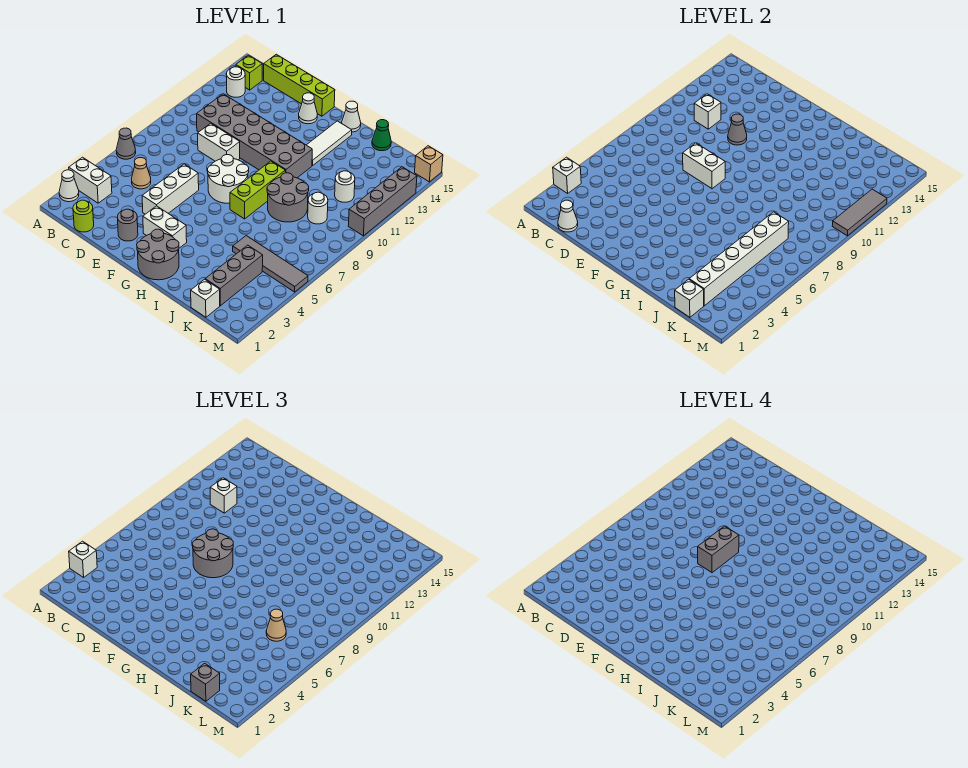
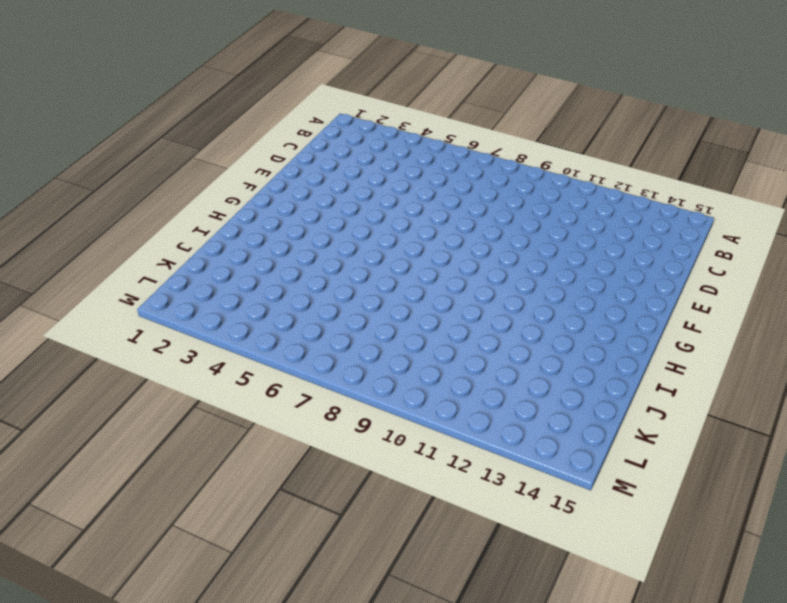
none -> white 1x1 cone [59,170,79,202]
none -> white 1x2 brick [69,157,112,203]
none -> grey 1x1 cone [116,128,136,159]
none -> white 1x1 round brick [226,67,245,97]

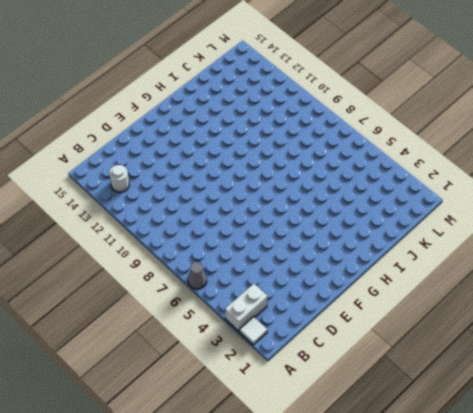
white 1x1 tile [240,317,267,345] -> white 1x1 cone [59,170,79,202]
none -> lime 1x1 brick [236,55,262,90]
none -> lime 1x1 round brick [73,200,94,232]
none -> tan 1x1 cone [132,158,151,189]
none -> grey 2x6 brick [197,94,312,178]

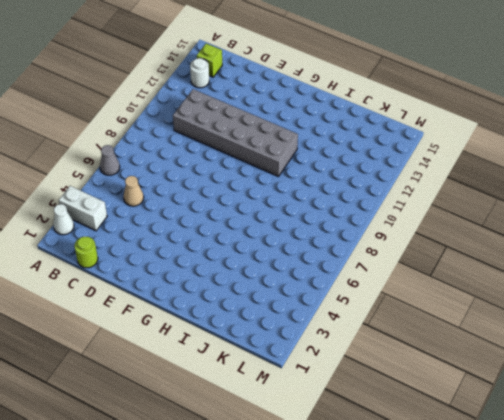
none -> lime 1x4 brick [264,54,335,116]
none -> white 1x2 brick [198,123,240,161]
none -> grey 1x1 round brick [117,209,138,241]
none -> white 1x3 brick [142,164,199,214]

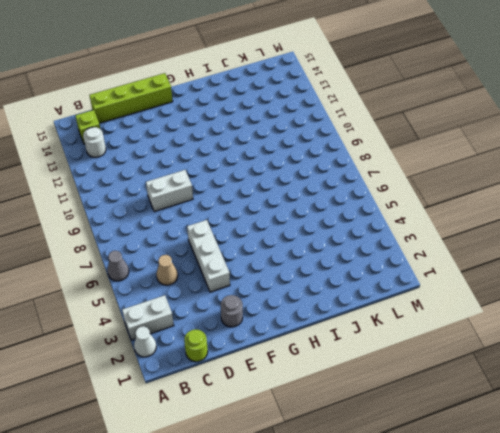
none -> grey 2x6 brick [197,94,312,178]
none -> white 1x2 brick [143,206,187,248]
none -> white 2x2 round brick [207,155,249,203]
none -> white 1x1 cone [299,93,317,124]

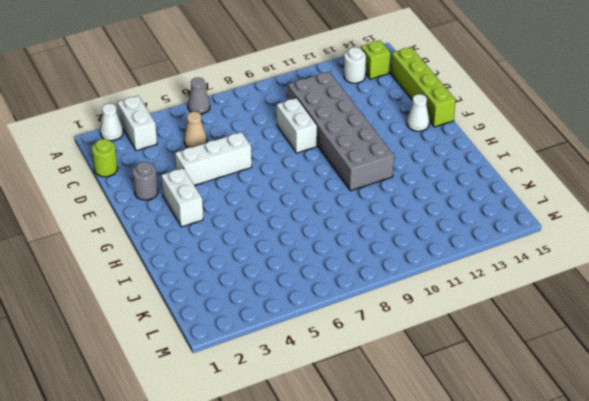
none -> white 2x2 round brick [207,155,249,203]
none -> grey 2x2 round brick [137,229,179,280]
none -> lime 1x3 brick [230,161,285,219]
none -> white 1x3 tile [307,121,352,166]

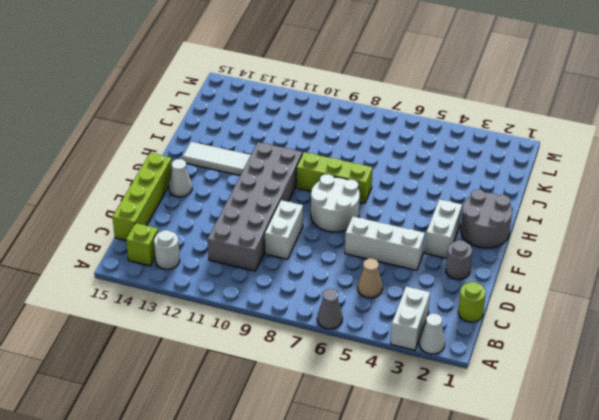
none -> white 1x1 cone [342,101,361,132]
none -> grey 2x2 round brick [267,173,309,222]
none -> grey 1x4 tile [233,236,308,292]
none -> green 1x1 cone [372,120,391,151]

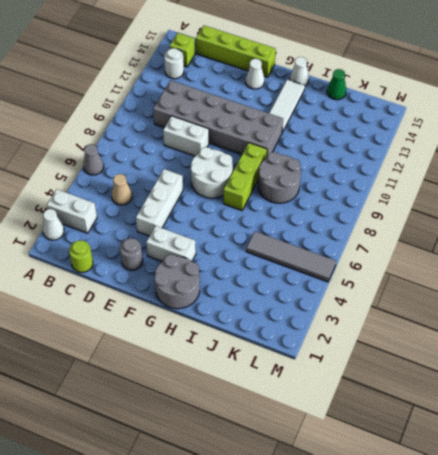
none -> white 1x1 brick [191,279,220,317]
none -> grey 1x3 brick [205,245,263,306]
none -> white 1x1 round brick [308,192,328,224]
none -> white 1x1 round brick [335,171,355,202]

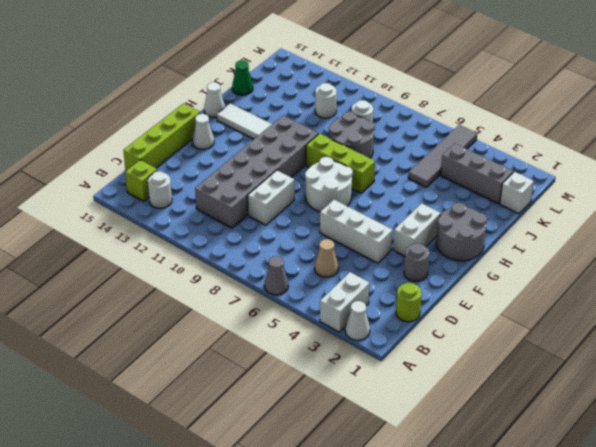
none -> grey 1x4 brick [348,167,417,236]
none -> tan 1x1 brick [415,146,443,182]
none -> white 1x1 brick [553,157,581,193]
none -> white 1x1 cone [558,200,578,232]

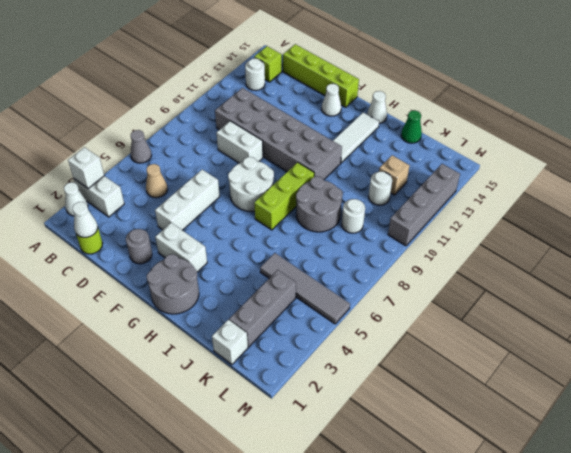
tan 1x1 brick [379,155,409,195] -> tan 1x1 brick moved to [415,146,443,182]
none -> white 1x1 brick [694,94,721,129]
none -> white 1x2 brick [683,143,725,189]
none -> grey 1x1 cone [728,114,747,145]
none -> white 1x1 brick [675,279,704,317]

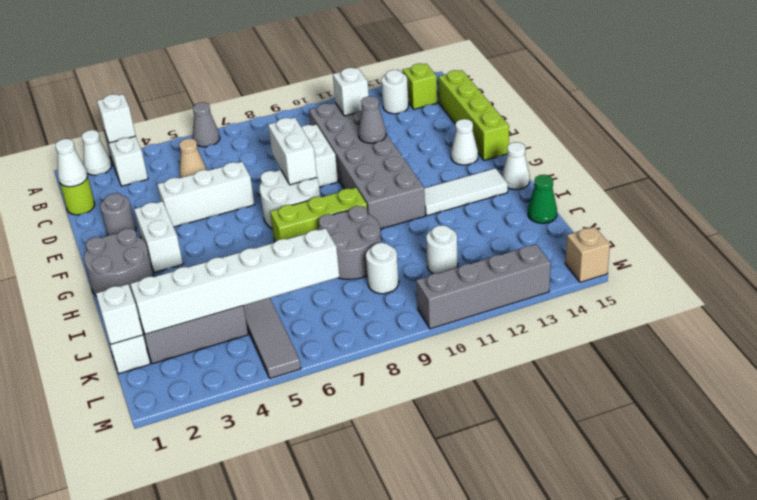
none -> grey 1x3 tile [832,189,887,236]
none -> white 1x1 brick [69,541,97,577]
none -> white 1x1 brick [210,478,237,513]
none -> grey 2x2 round brick [192,529,233,578]

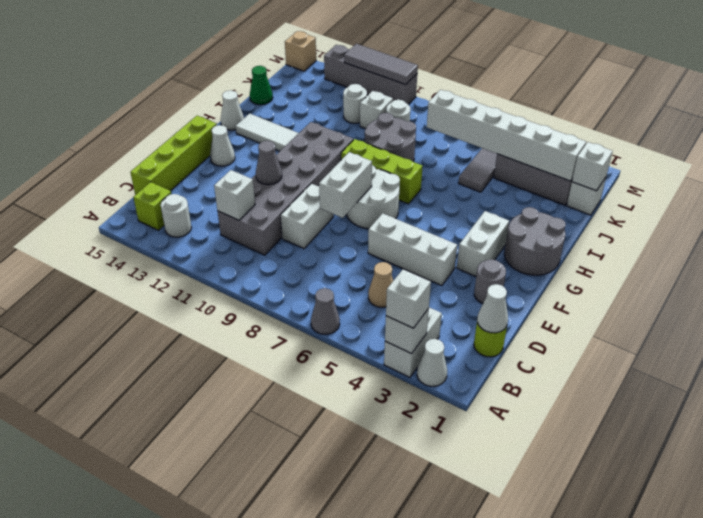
white 1x1 brick [360,91,393,129] -> white 1x1 brick moved to [210,478,237,513]
none -> grey 2x2 round brick [192,529,233,578]
none -> grey 1x1 brick [191,663,220,701]
none -> tan 1x1 cone [266,609,286,641]
none -> grey 1x2 brick [698,526,739,573]

